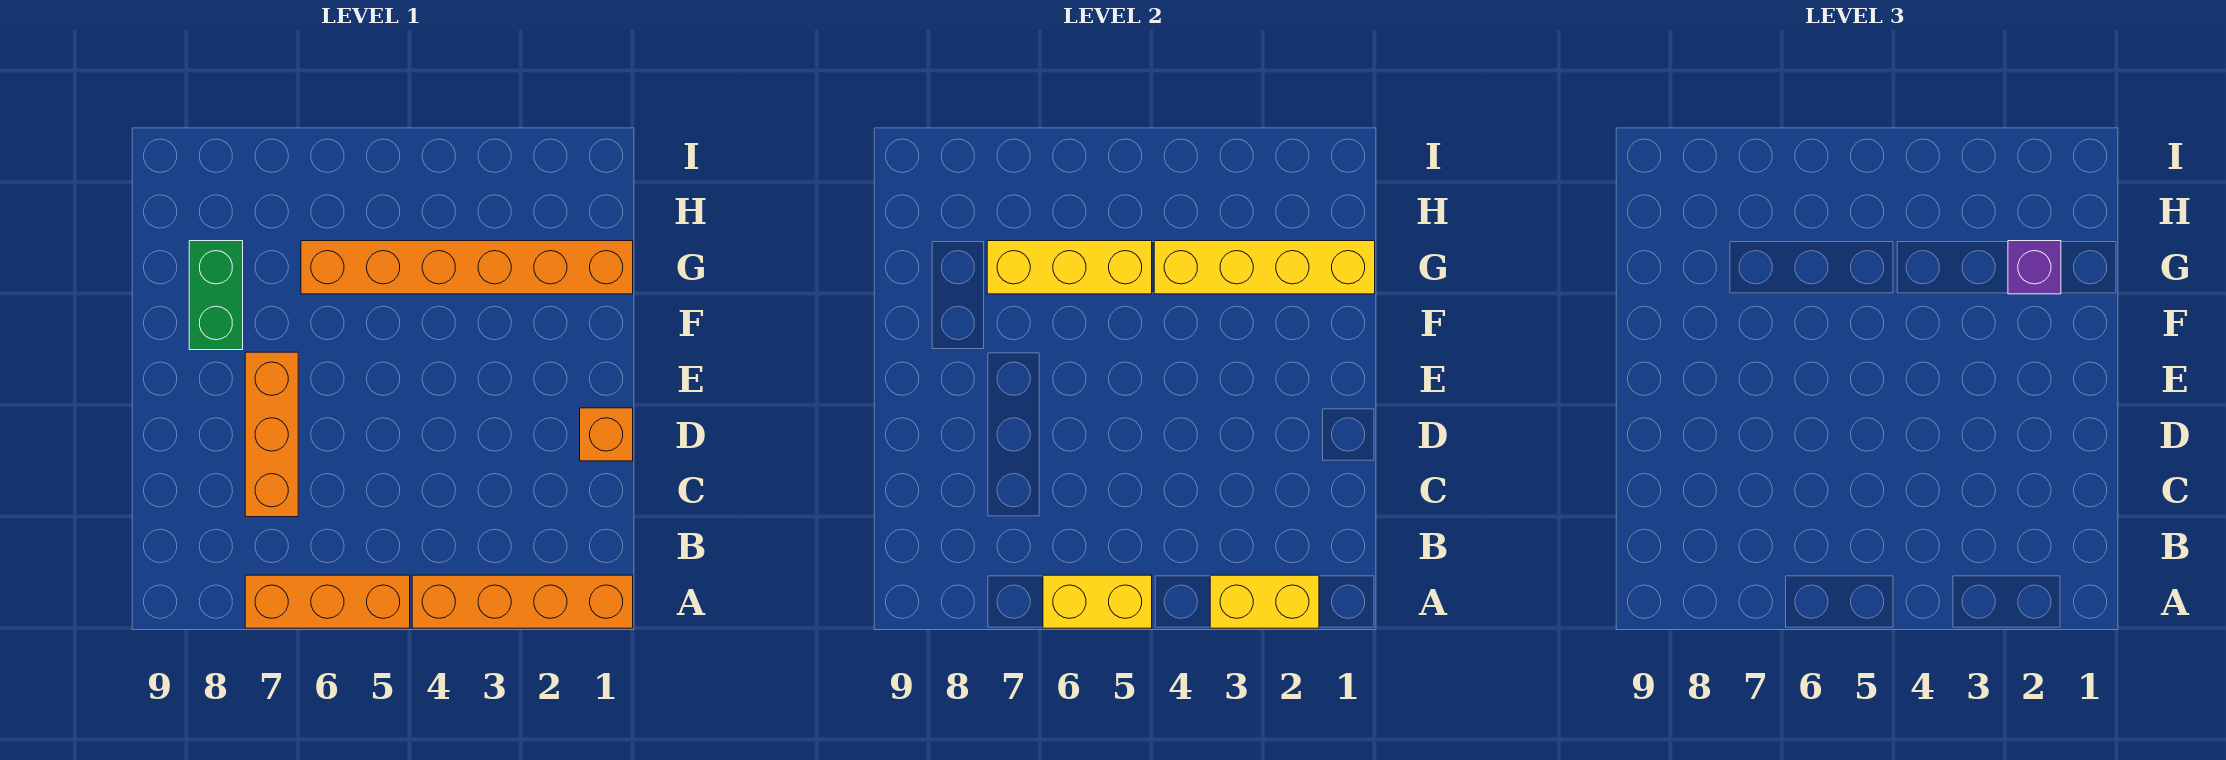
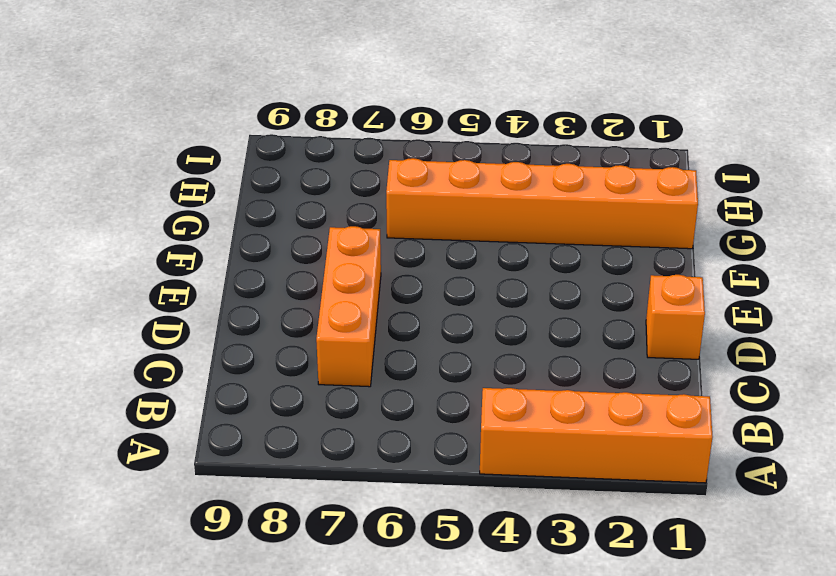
none -> orange 1x3 brick [245,575,410,628]
none -> green 1x2 brick [189,241,243,350]

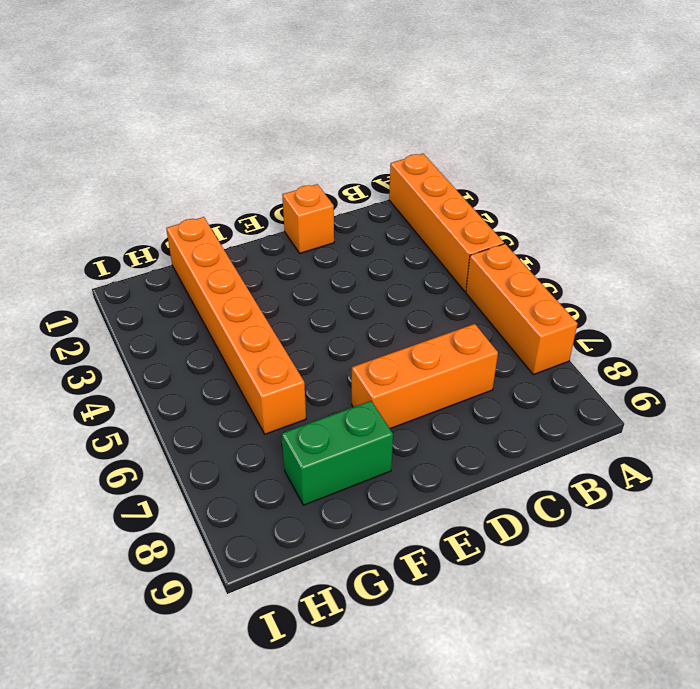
none -> yellow 1x2 brick [1210,575,1319,628]
none -> yellow 1x2 brick [1043,575,1152,628]

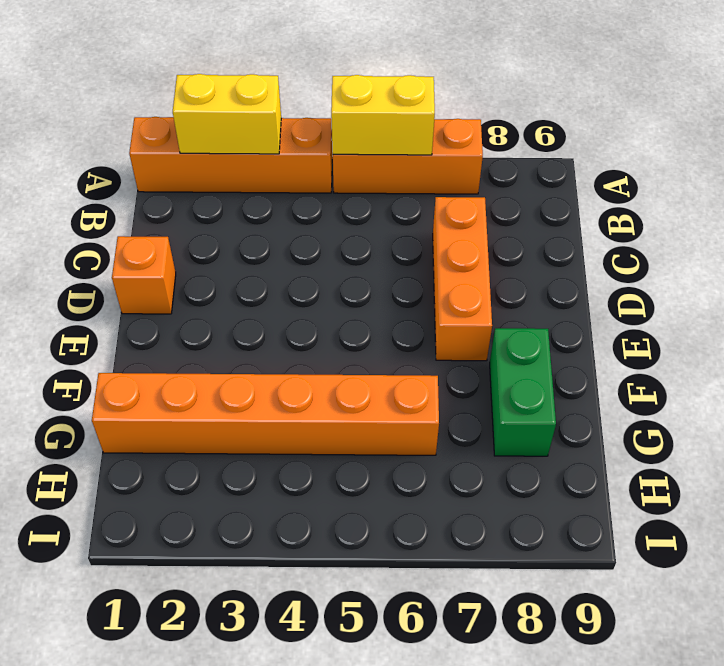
none -> yellow 1x4 brick [1154,241,1375,294]
none -> yellow 1x3 brick [987,241,1152,294]

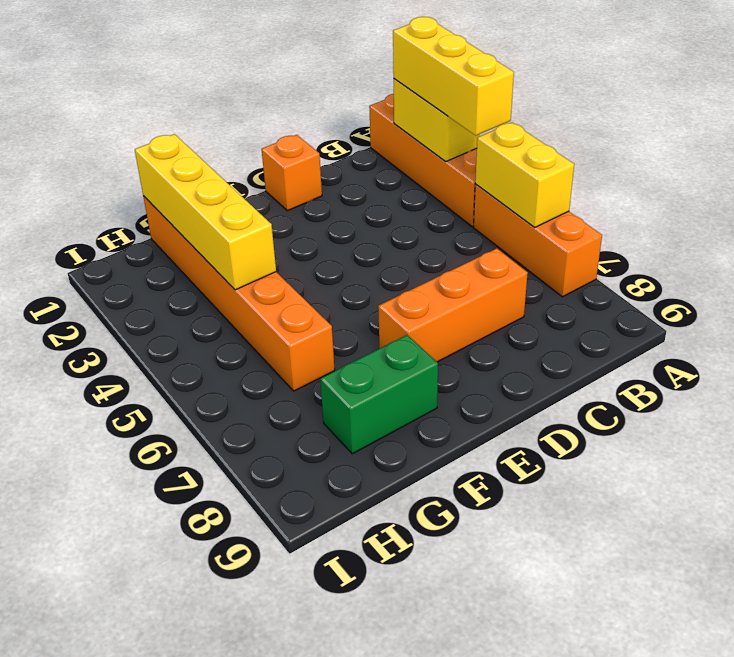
yellow 1x3 brick [393,17,514,136] -> yellow 1x3 brick moved to [987,241,1152,294]
none -> purple 1x1 brick [2008,241,2061,294]

